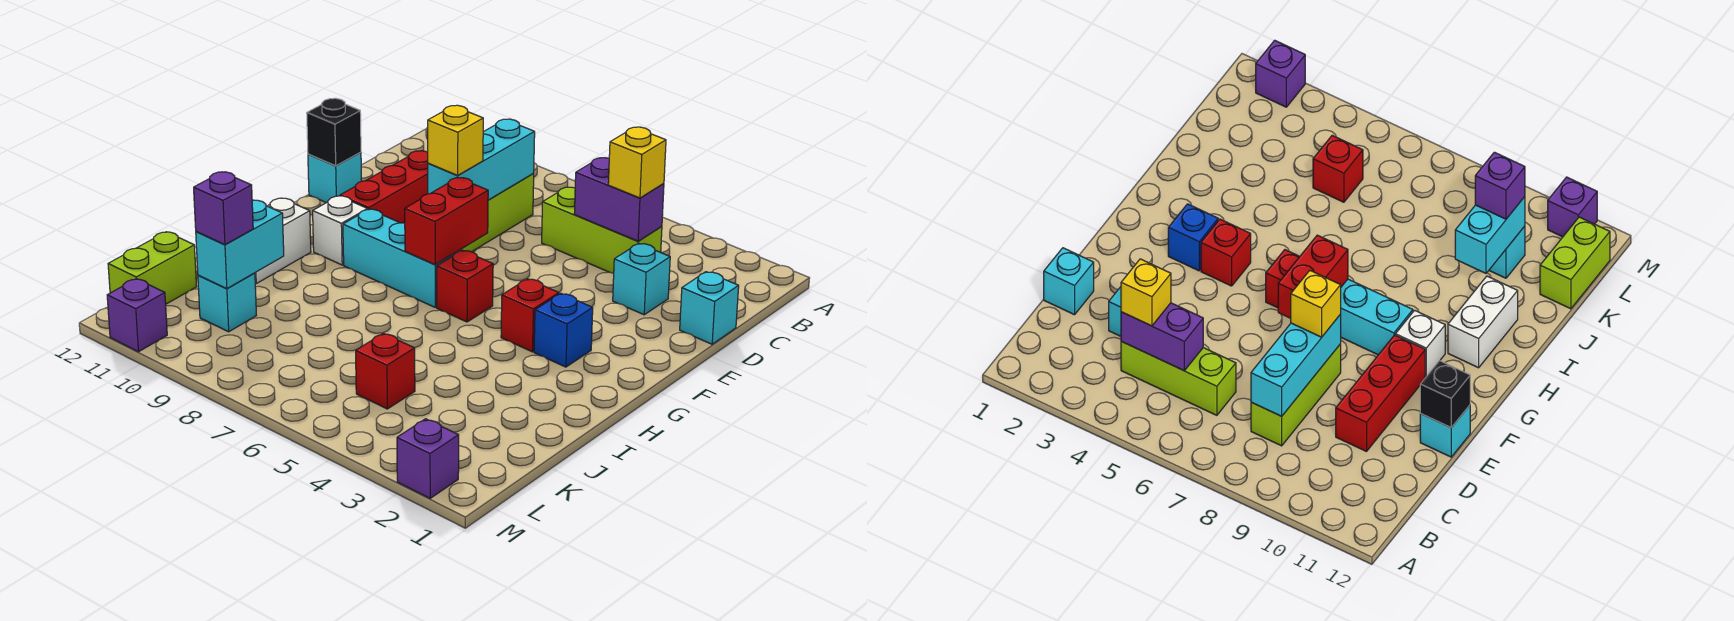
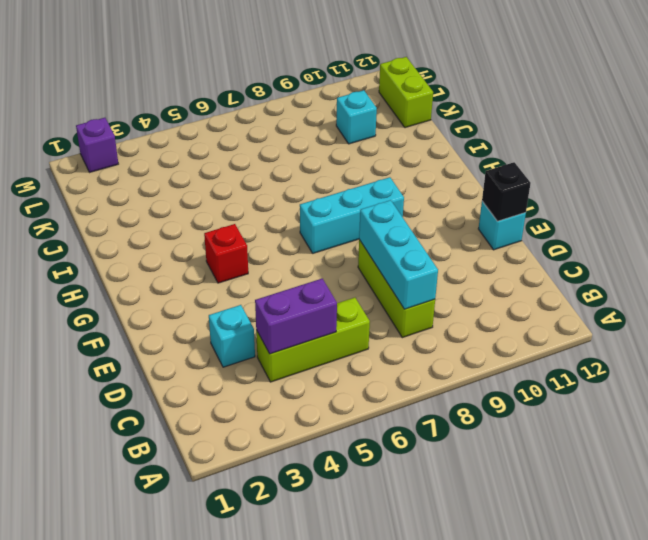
none -> cyan 1x1 brick [680,272,739,344]
none -> red 1x3 brick [340,151,428,223]
none -> blue 1x1 brick [534,293,593,367]

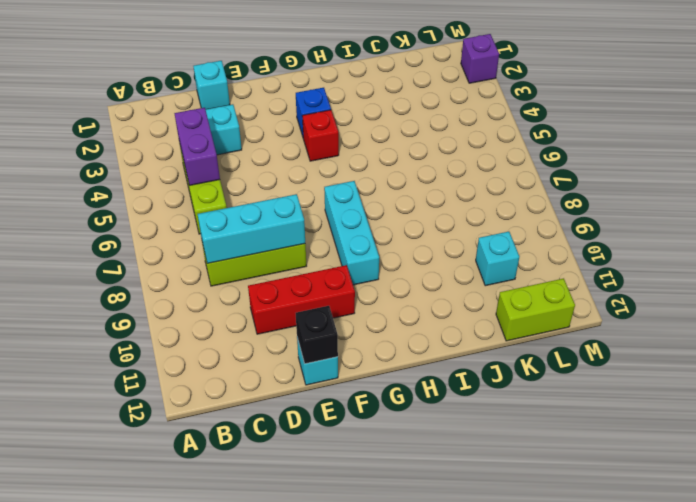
none -> red 1x1 brick [437,250,493,322]
none -> white 1x1 brick [313,196,368,265]
none -> white 1x2 brick [255,198,311,284]

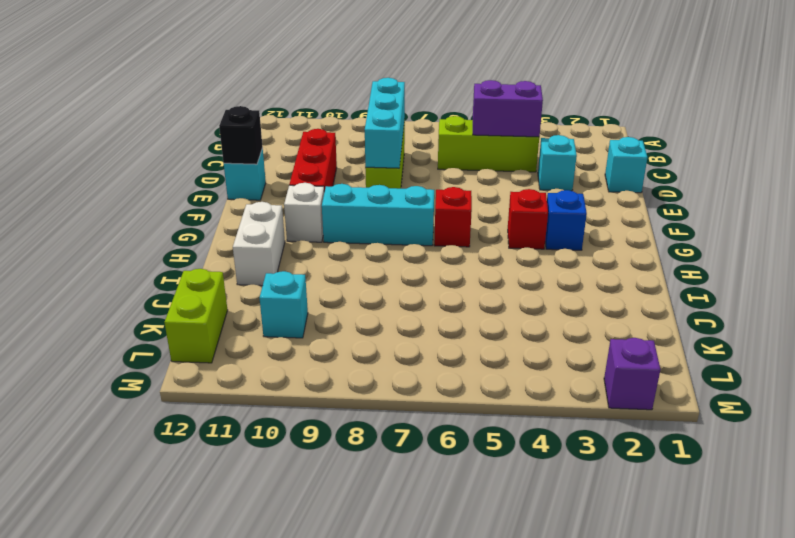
none -> red 1x1 brick [356,333,415,409]
none -> purple 1x1 brick [107,279,167,352]
none -> red 1x2 brick [405,178,488,265]

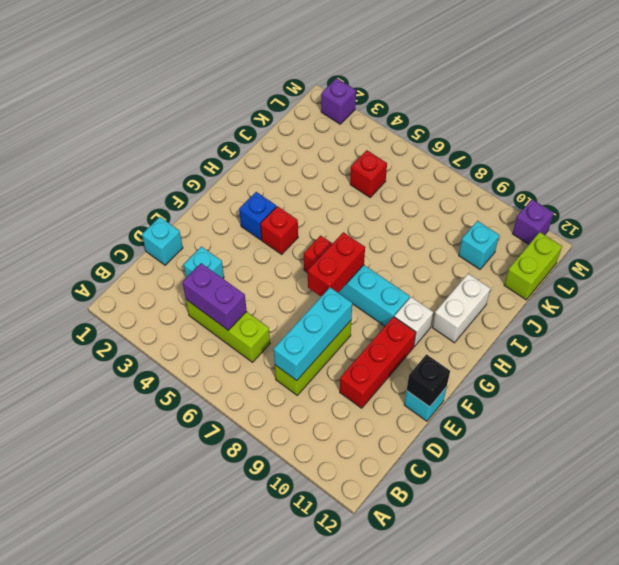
none -> cyan 1x2 brick [196,200,284,289]
none -> yellow 1x1 brick [608,127,666,198]
none -> yellow 1x1 brick [428,105,483,175]

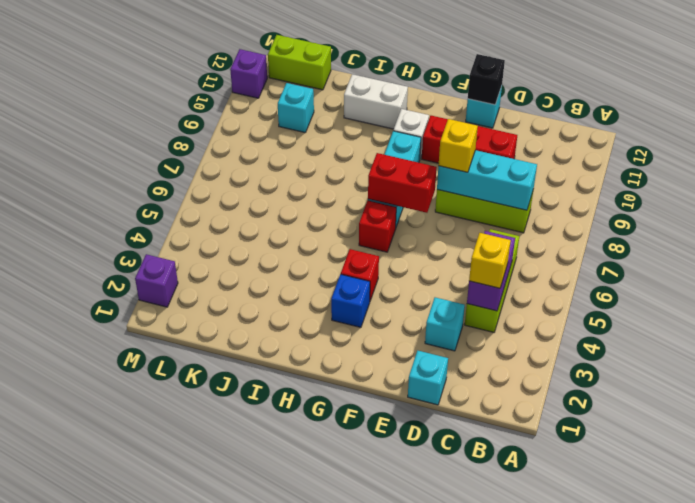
none -> red 1x1 brick [356,333,415,409]
none -> cyan 1x2 brick [196,200,284,289]
none -> purple 1x1 brick [194,172,253,245]

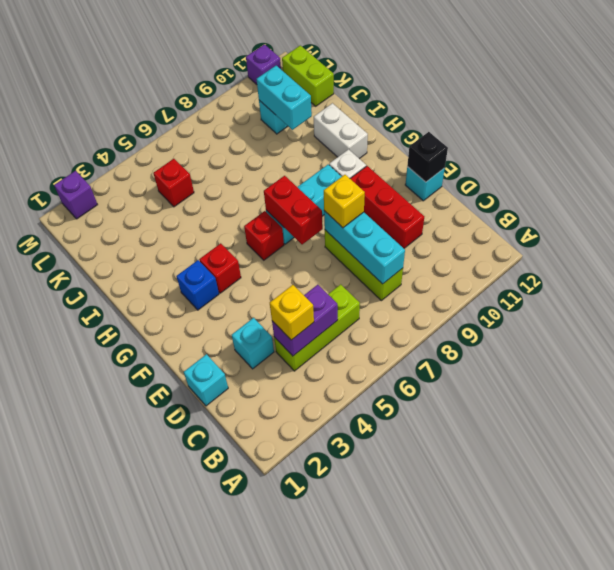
none -> purple 1x1 brick [194,172,253,245]

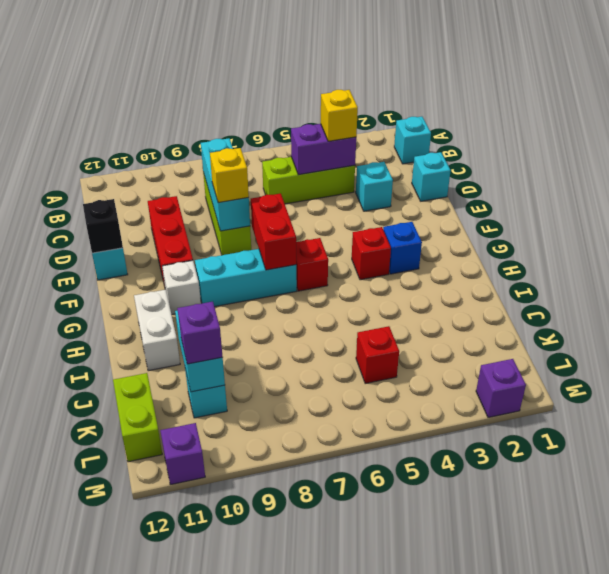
cyan 1x1 brick [394,117,431,164] -> none

